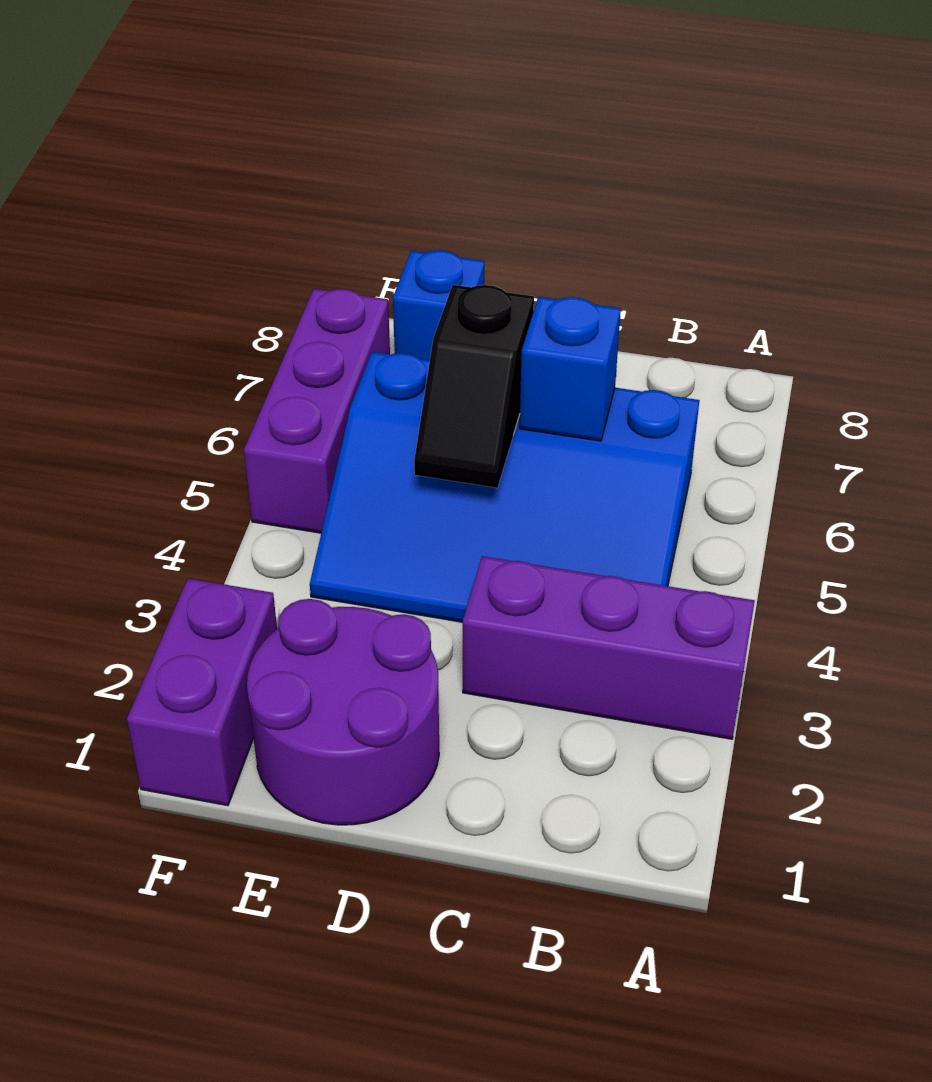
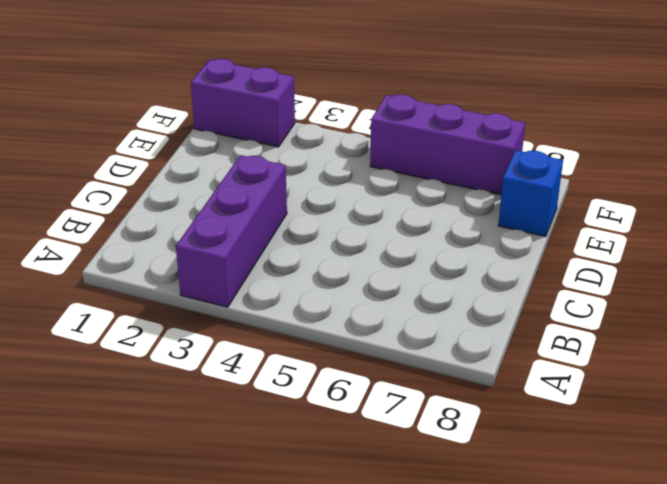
none -> blue 3x4 slope [310,352,700,622]
none -> purple 2x2 round brick [247,599,439,825]

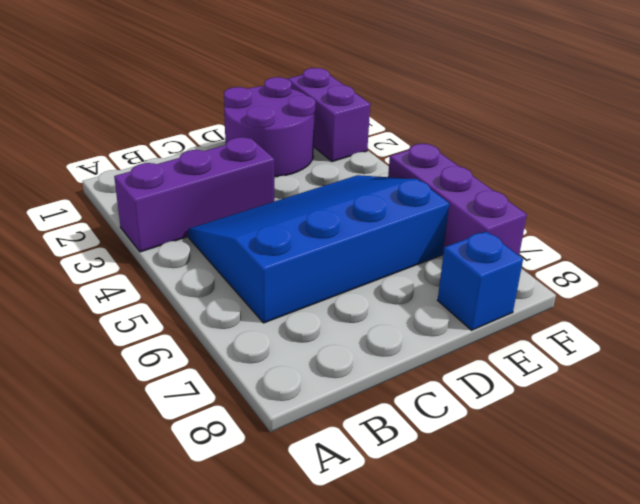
none -> blue 1x1 brick [520,297,621,441]
none -> black 1x2 slope [414,285,534,488]

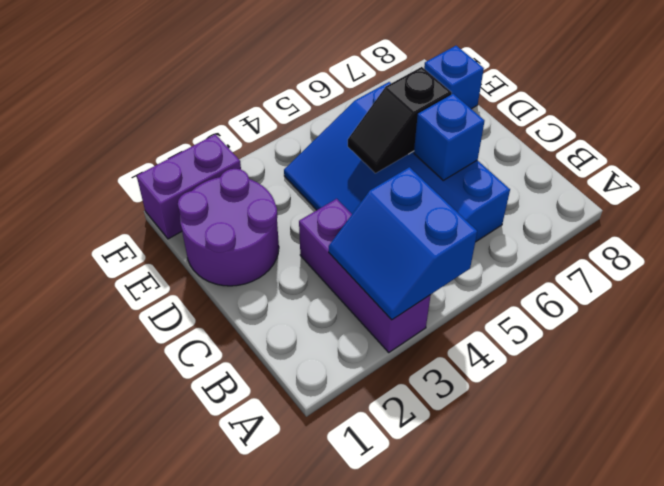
blue 2x2 slope [329,167,477,320] -> none
none -> purple 1x3 brick [244,289,390,533]

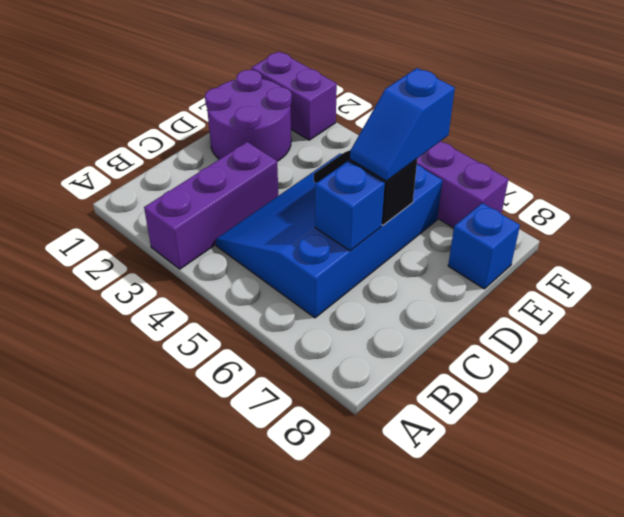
blue 1x2 slope [350,68,455,181] -> none

